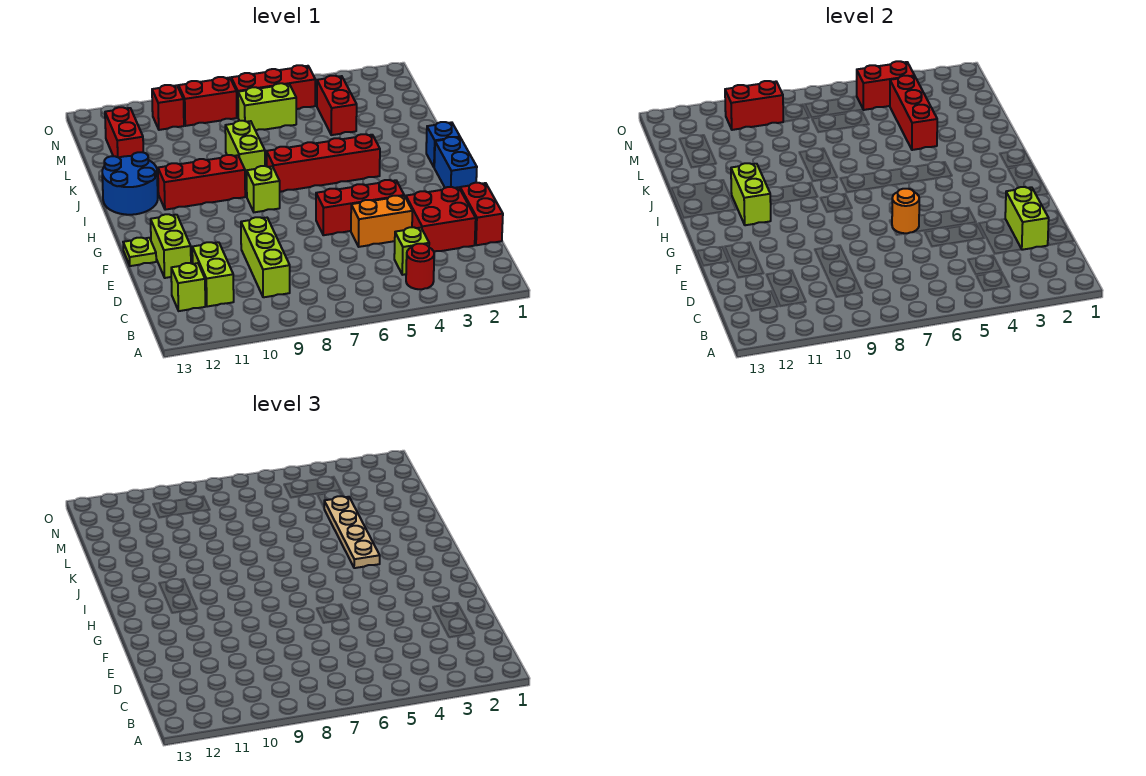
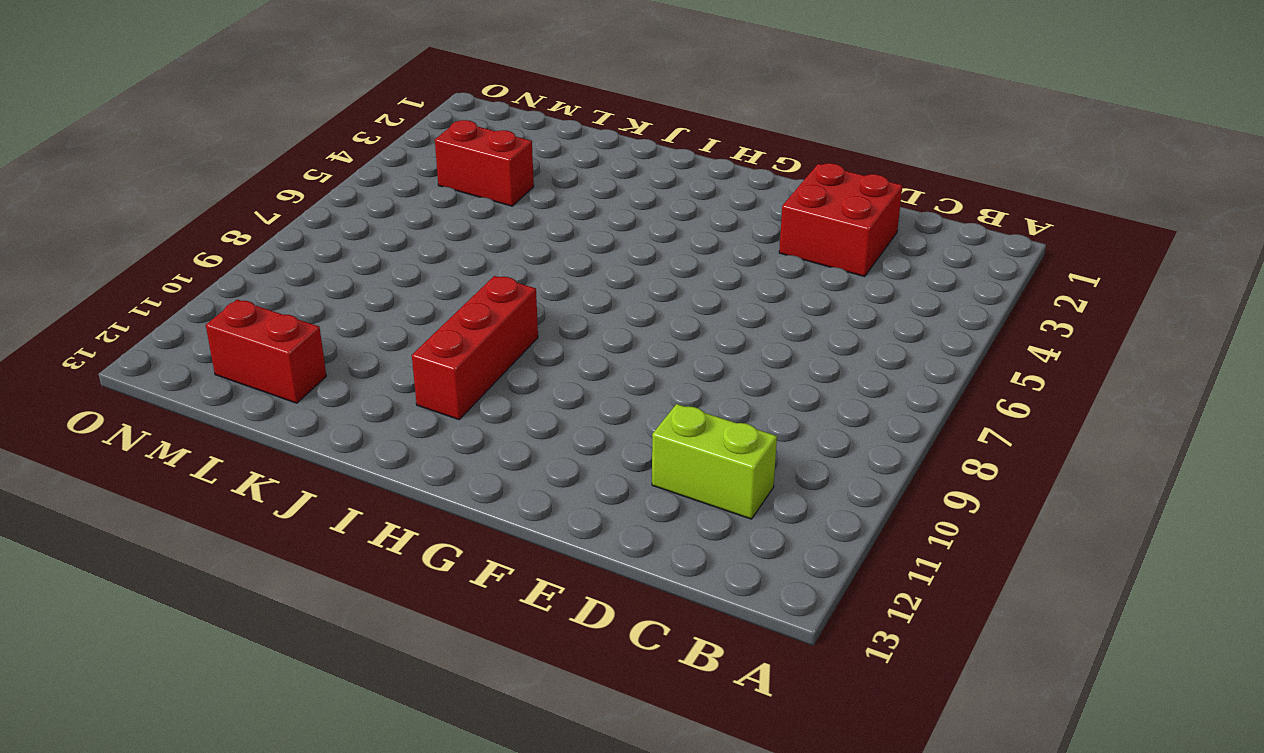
none -> red 1x1 round brick [406,244,434,289]
none -> lime 1x1 brick [394,227,429,275]
none -> lime 1x3 brick [241,217,290,297]
none -> lime 1x1 brick [171,263,205,311]

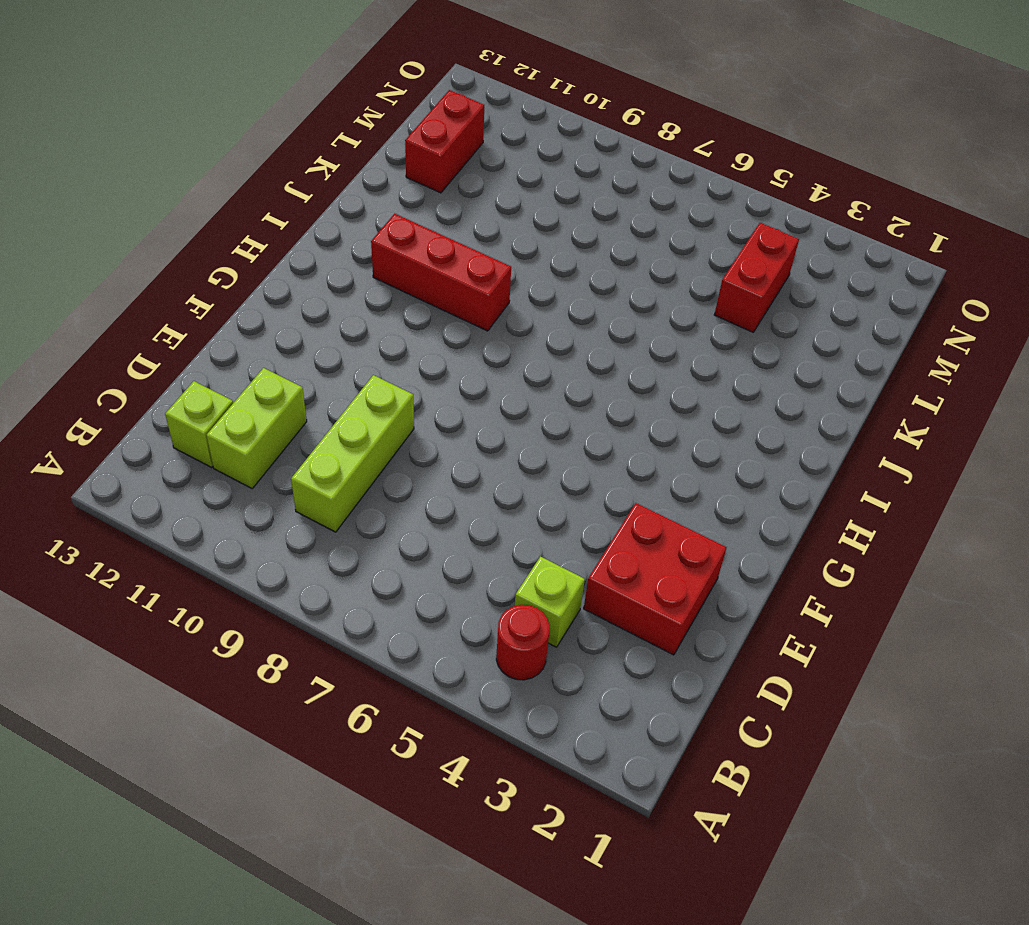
none -> red 1x2 brick [460,183,503,245]
none -> orange 1x2 brick [351,196,412,247]
none -> lime 1x2 brick [151,214,191,278]
none -> red 1x3 brick [316,180,404,235]

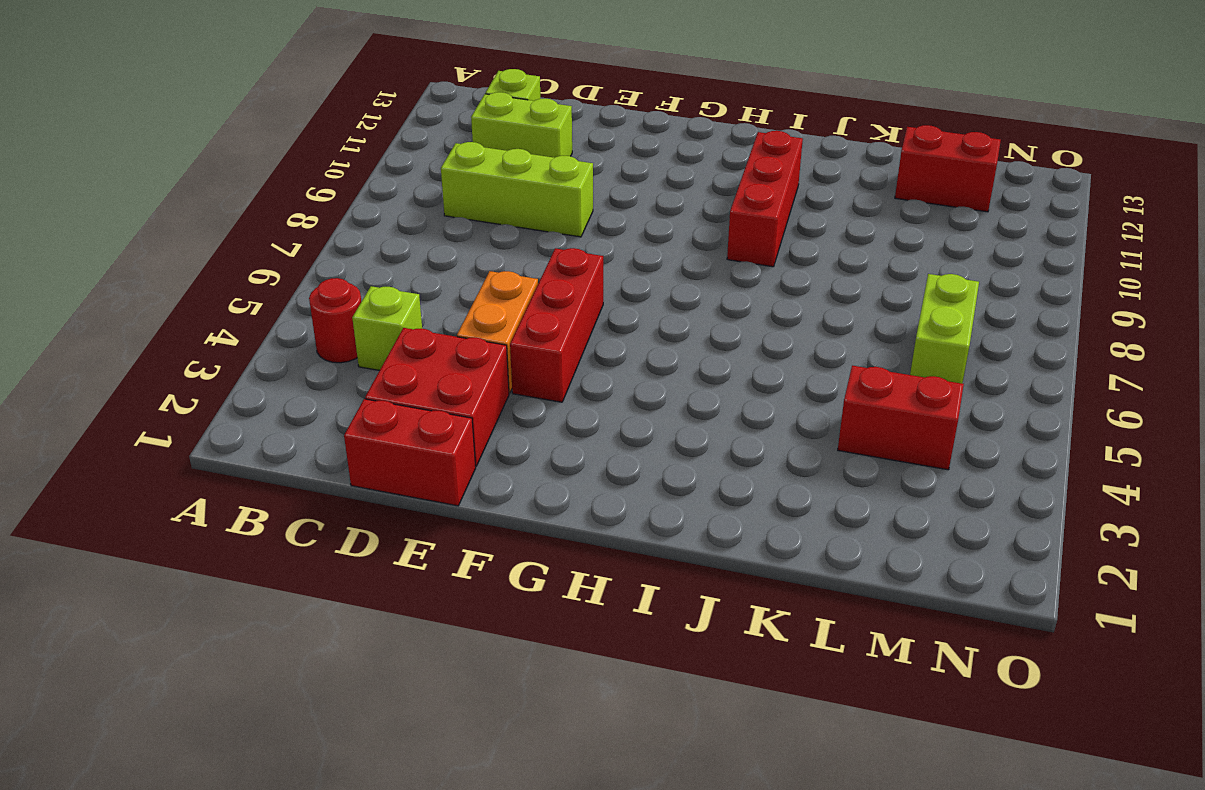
none -> lime 1x2 brick [151,214,191,278]
none -> lime 1x1 plate [123,238,156,266]
none -> blue 1x2 brick [434,137,477,188]
none -> lime 1x1 brick [247,166,280,212]

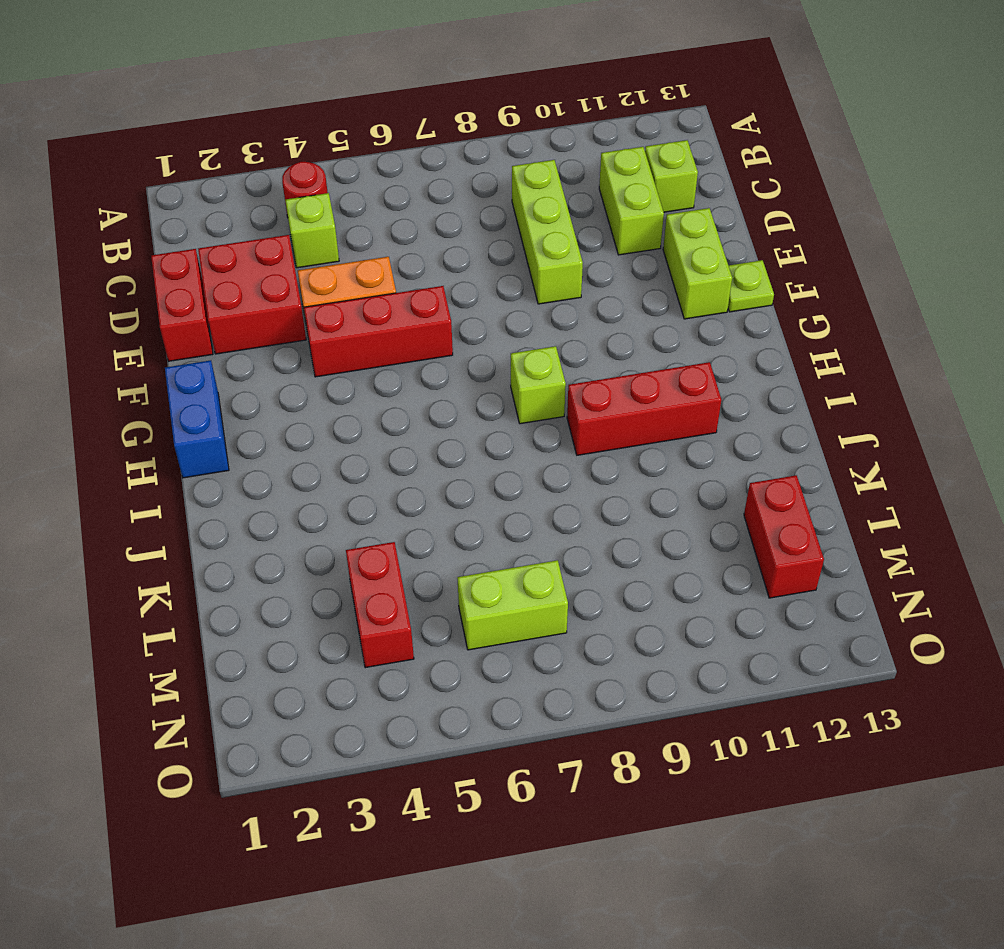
none -> blue 1x1 brick [426,122,460,167]
none -> red 1x4 brick [267,134,380,192]
none -> blue 2x2 round brick [102,152,158,215]
none -> lime 1x2 brick [225,121,265,181]

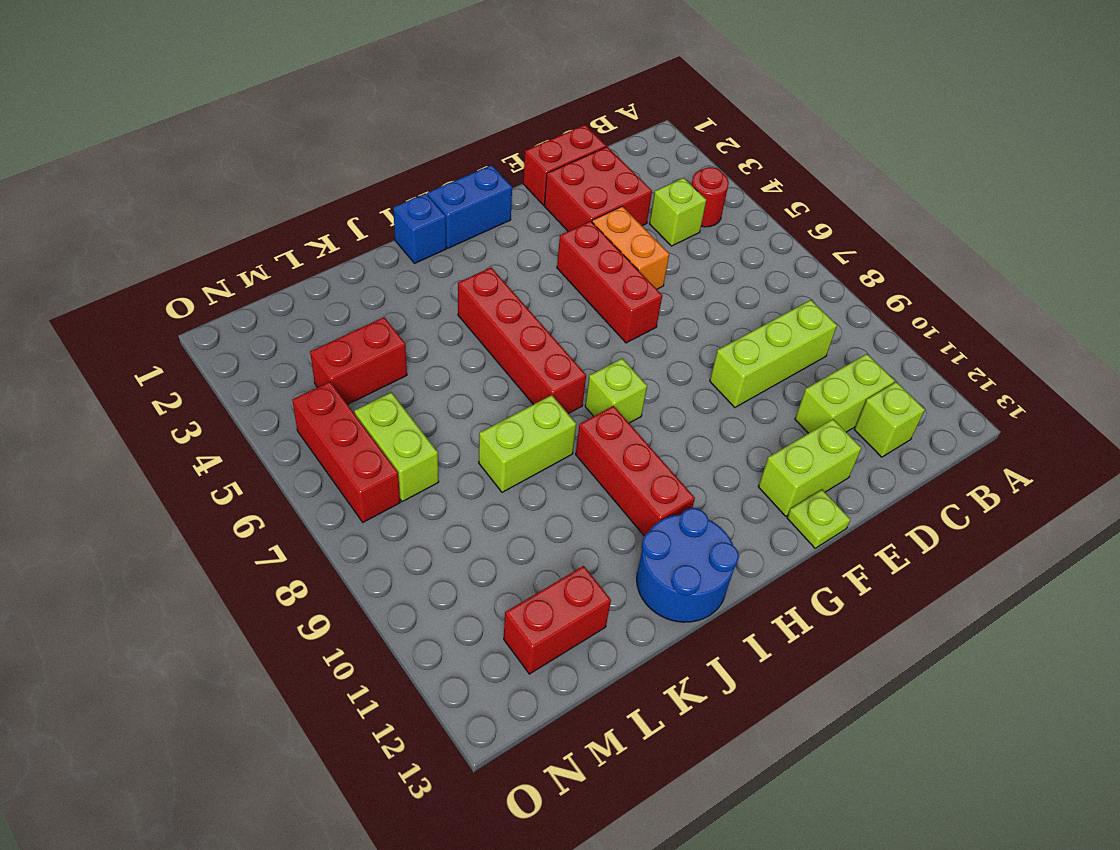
none -> red 1x2 brick [178,77,237,126]
none -> red 1x1 brick [152,85,184,130]
none -> lime 1x2 brick [1005,187,1049,250]
none -> orange 1x1 round brick [892,189,919,233]

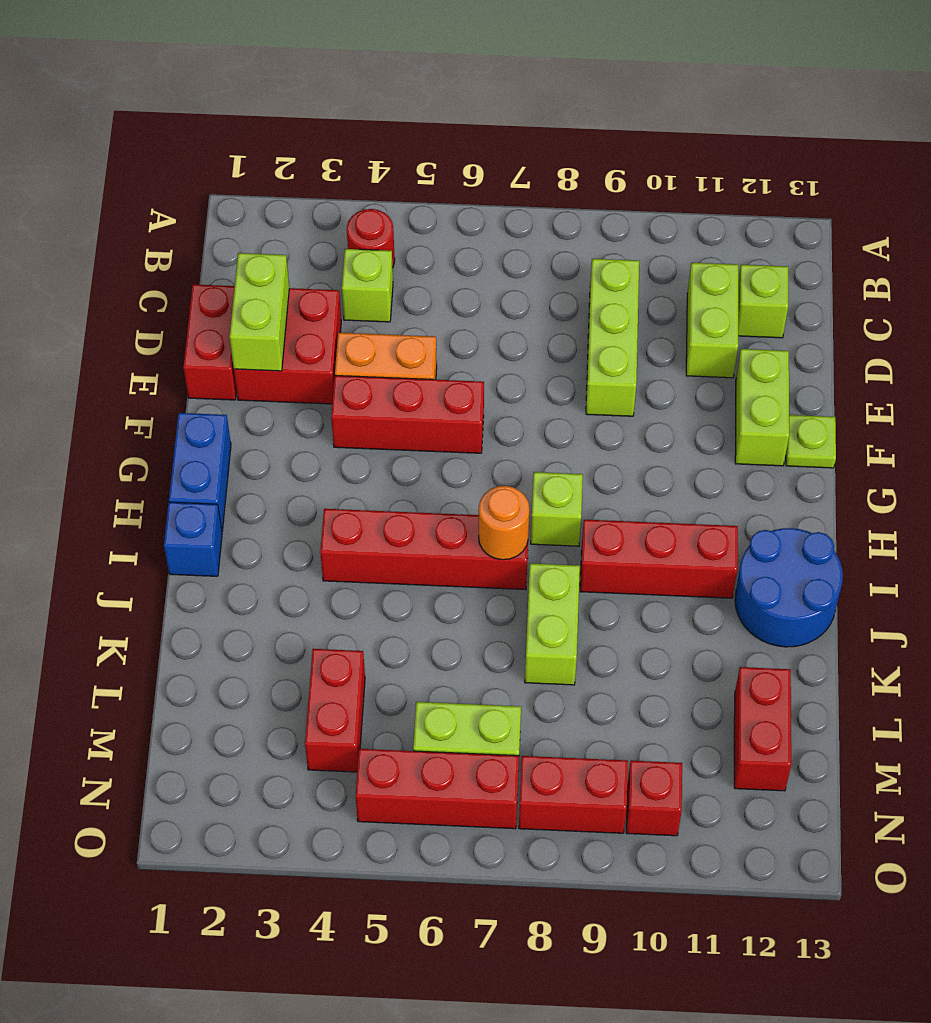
orange 1x1 round brick [479,486,529,560] -> orange 1x1 round brick moved to [892,189,919,233]
none -> lime 1x2 brick [731,163,771,225]
none -> red 1x3 brick [890,76,937,150]
none -> red 1x2 brick [857,61,915,110]
none -> red 1x2 brick [725,81,783,130]

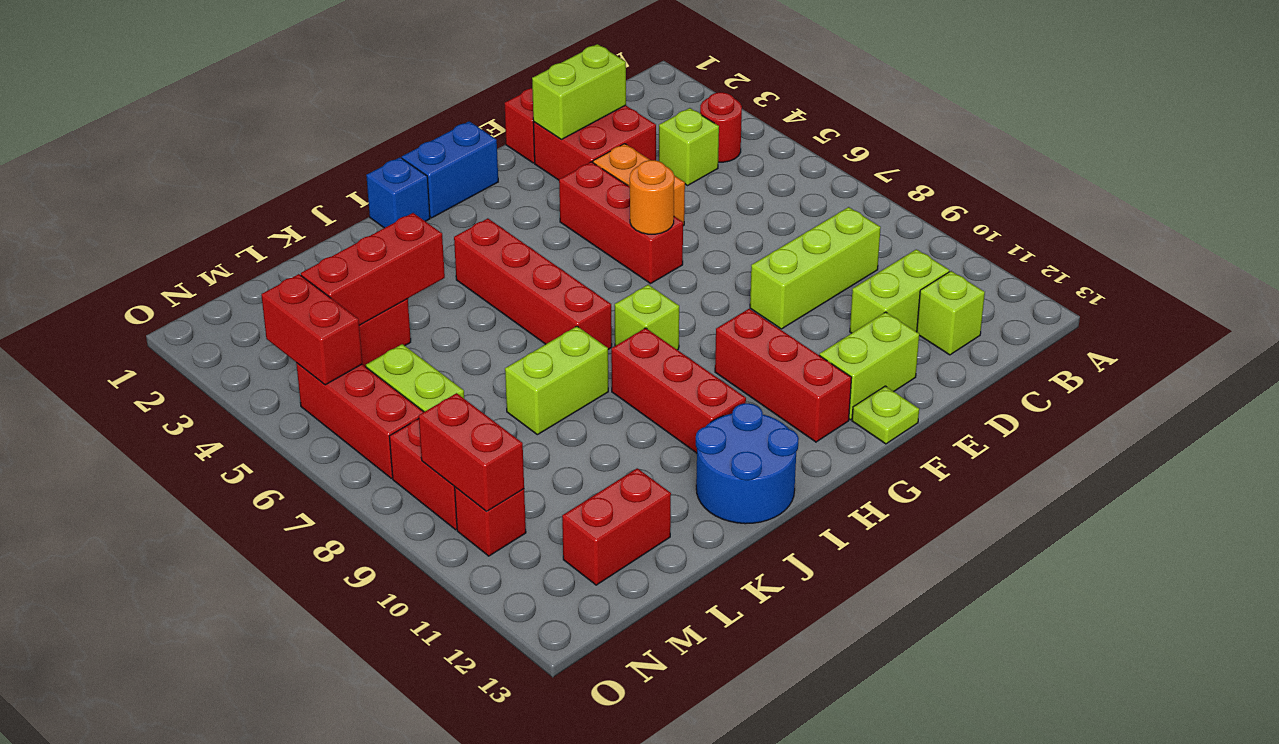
red 1x3 brick [715,309,852,442] -> none
none -> lime 1x2 brick [731,163,771,225]
none -> tan 1x4 plate [324,496,380,568]

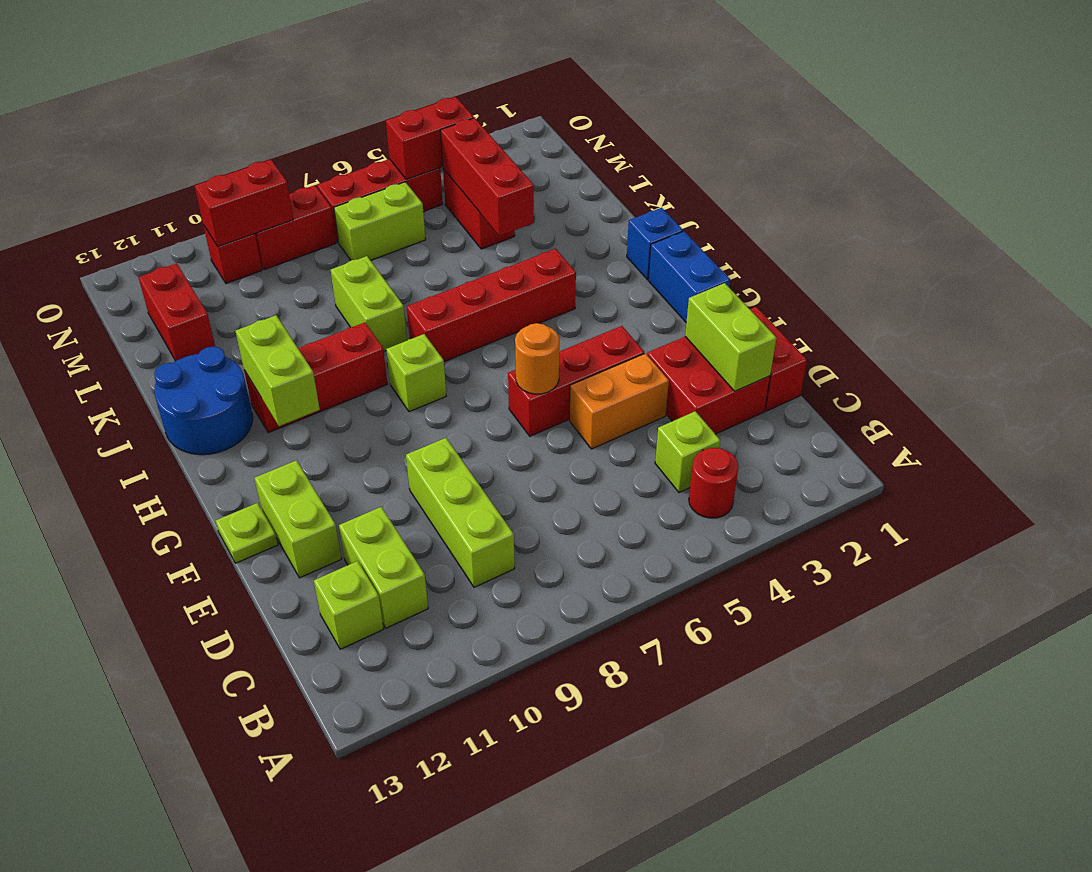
none -> tan 1x4 plate [324,496,380,568]

